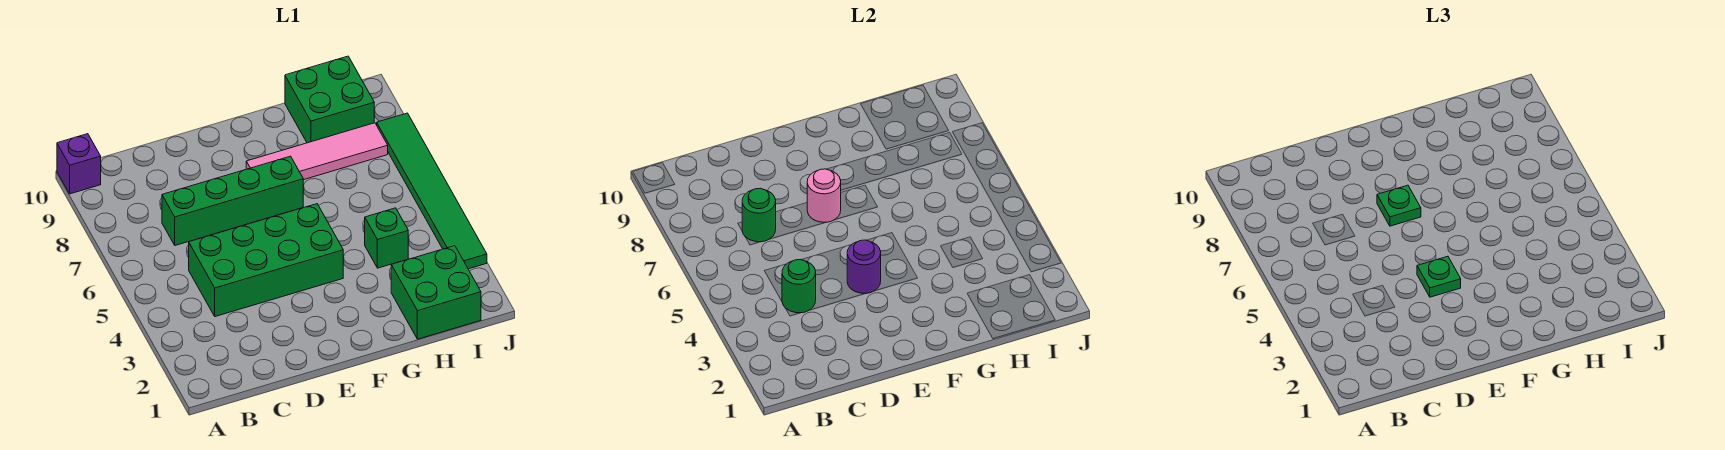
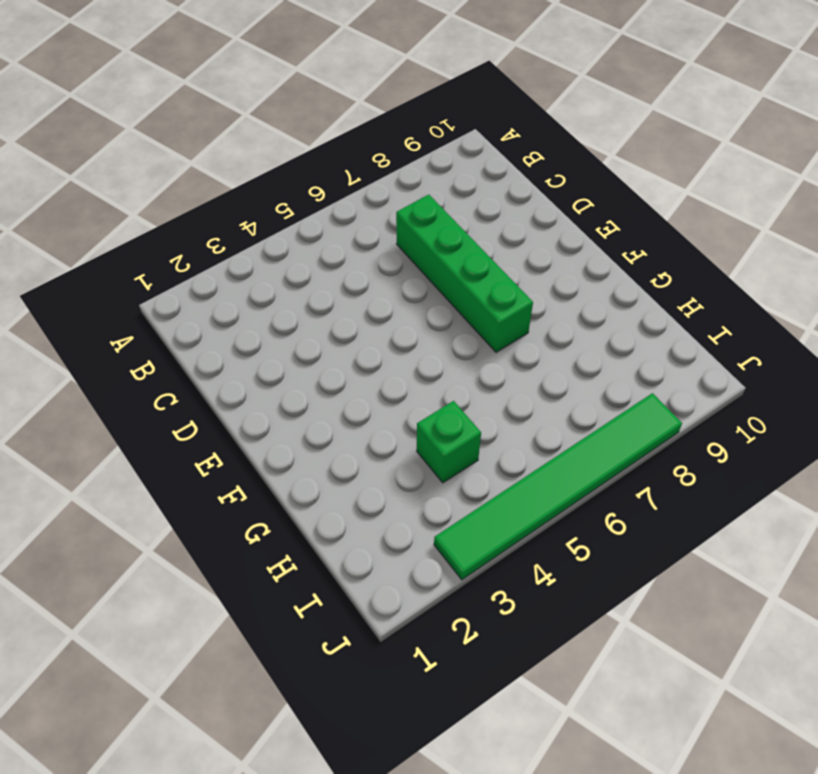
none -> purple 1x1 brick [57,134,101,194]
none -> green 2x4 brick [189,204,343,317]
none -> pink 1x4 tile [246,123,388,180]

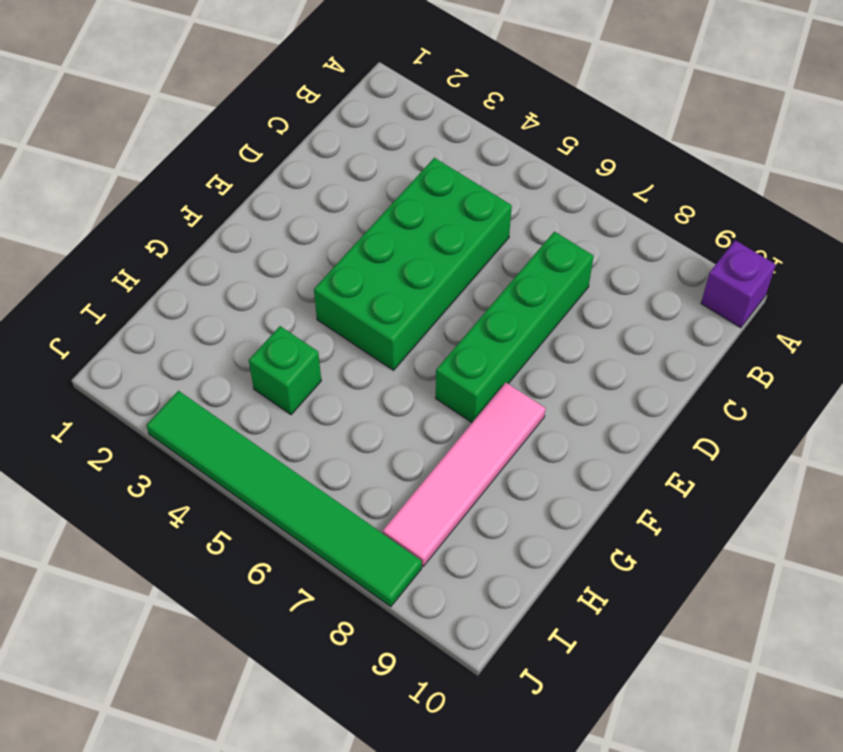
none -> green 2x2 brick [391,246,481,339]
none -> green 2x2 brick [285,56,374,143]
none -> green 1x1 round brick [782,260,816,313]

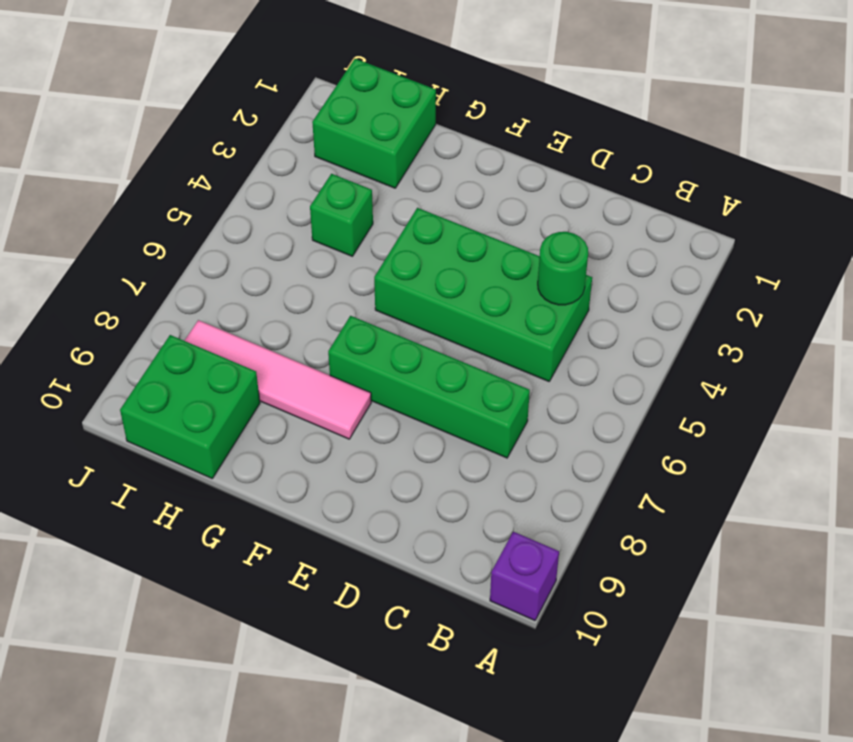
none -> green 1x6 tile [377,113,487,269]
none -> green 1x1 round brick [742,188,776,242]
none -> purple 1x1 round brick [847,240,881,294]

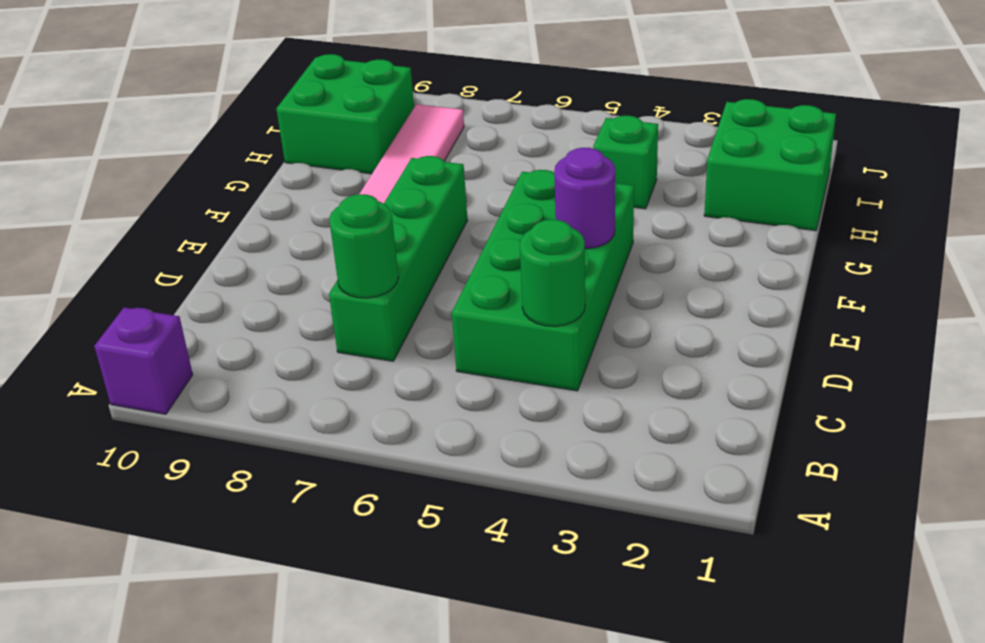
none -> green 1x6 tile [377,113,487,269]
none -> pink 1x1 round brick [807,169,841,222]
none -> green 1x1 plate [1417,256,1461,297]

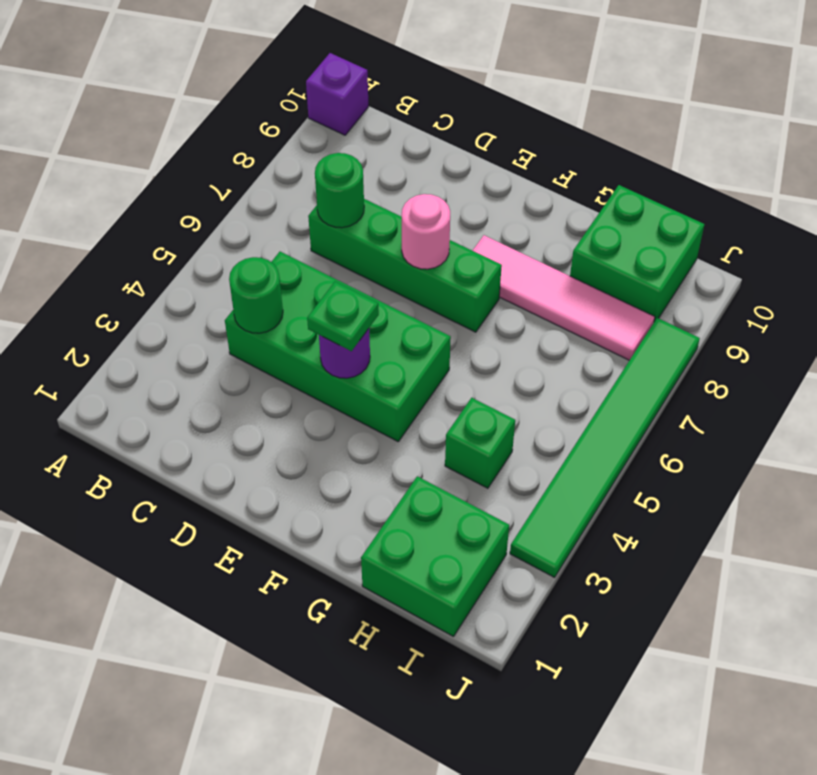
none -> green 1x1 plate [1377,185,1421,226]

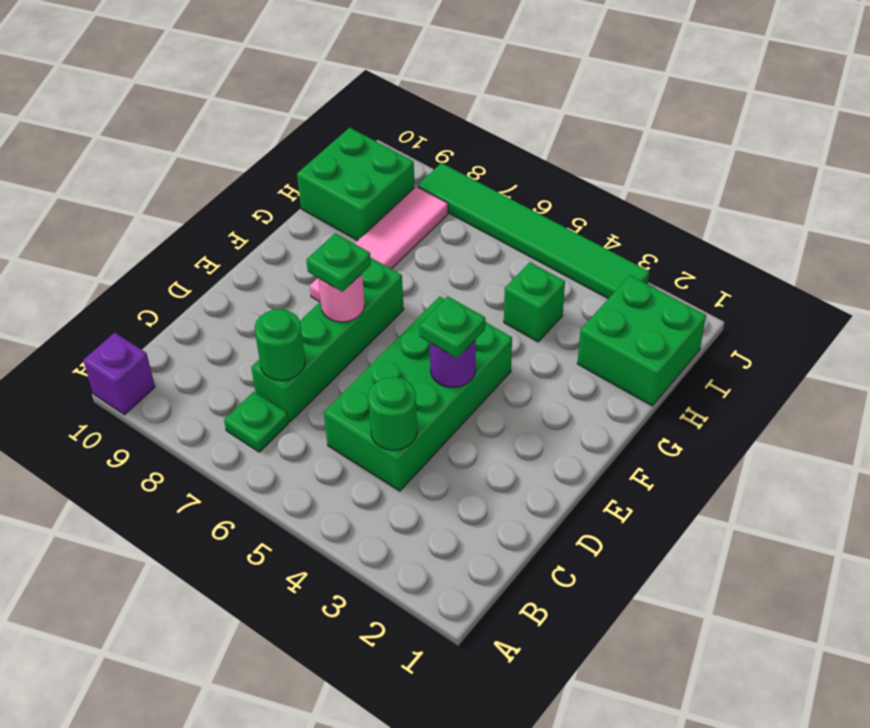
green 1x1 plate [224,392,289,452] -> none

